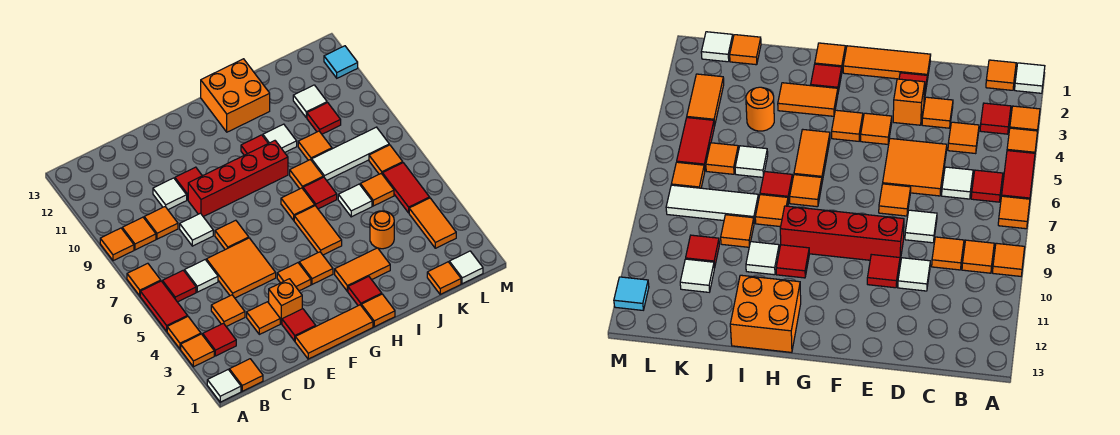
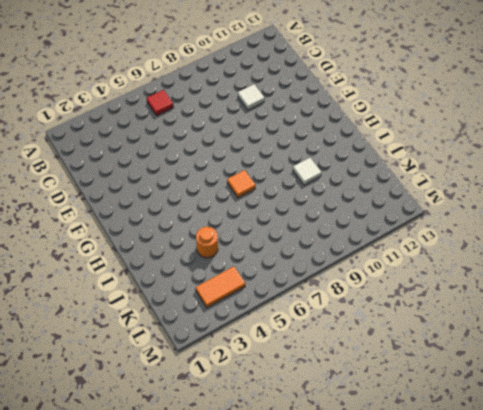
none -> white 1x1 tile [207,370,241,402]
none -> orange 1x1 tile [181,334,214,367]
none -> orange 1x1 tile [167,317,201,349]
none -> red 1x2 tile [140,281,188,331]

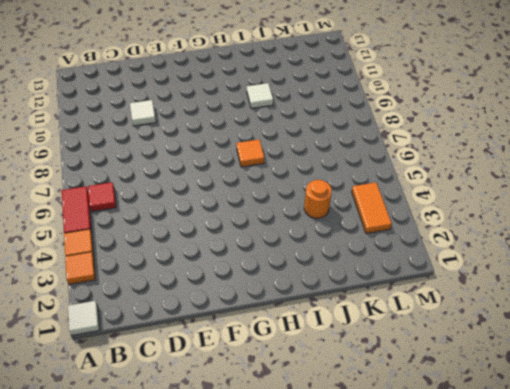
none -> orange 1x1 tile [127,263,161,296]
none -> orange 1x1 tile [100,228,134,261]
none -> orange 1x1 tile [229,359,263,391]
none -> red 1x1 tile [203,323,236,356]

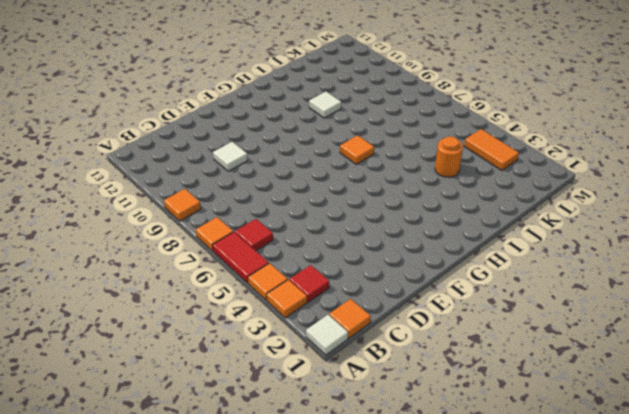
none -> orange 1x1 tile [122,217,156,250]
none -> orange 1x1 tile [211,295,245,327]
none -> white 1x1 tile [184,260,218,292]
none -> orange 1x1 tile [144,207,178,239]

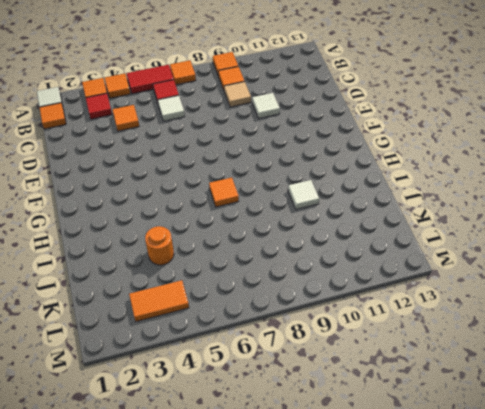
tan 1x1 tile [224,82,251,107] -> orange 1x1 tile [144,207,178,239]
none -> orange 1x1 tile [247,302,280,334]
none -> orange 2x2 tile [206,238,276,298]
none -> white 1x1 tile [180,213,213,246]
none -> orange 1x3 tile [295,305,373,359]

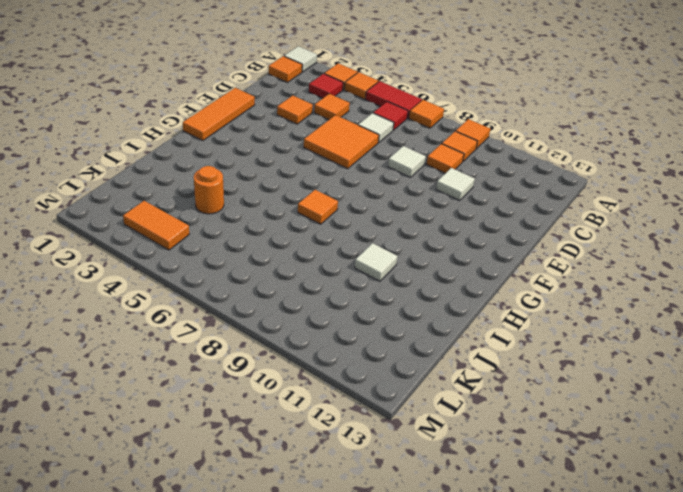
none -> red 1x1 tile [282,309,316,341]
none -> orange 1x1 brick [269,279,302,324]
none -> orange 1x1 tile [215,220,249,250]
none -> red 1x4 brick [188,141,288,217]

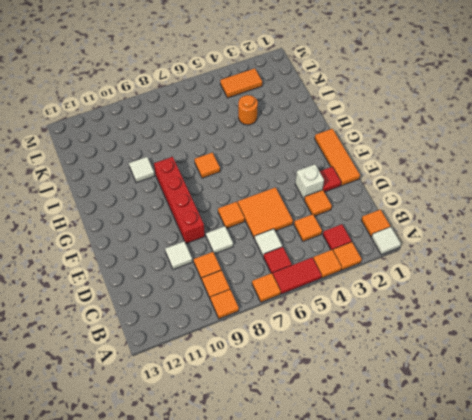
white 1x1 brick [295,164,324,199] -> orange 1x1 brick [269,279,302,324]
none -> red 1x1 tile [175,167,202,200]
none -> orange 1x1 tile [277,263,311,291]
none -> orange 1x1 tile [299,252,333,284]
none -> orange 1x1 tile [361,294,395,327]

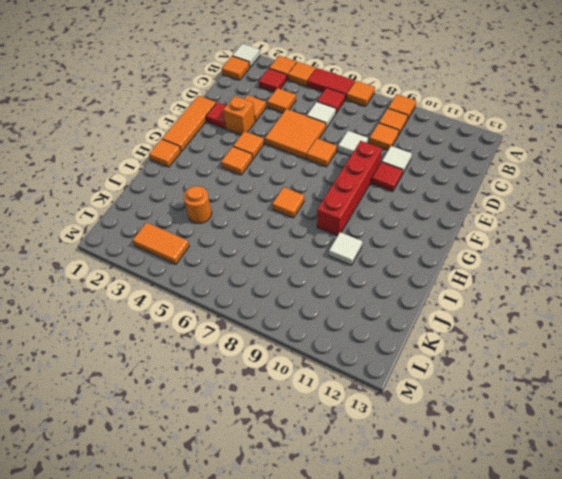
none -> red 1x1 tile [348,277,382,306]
none -> orange 1x2 tile [335,248,390,291]
none -> orange 1x2 tile [294,206,342,255]
none -> red 1x1 tile [241,135,268,155]

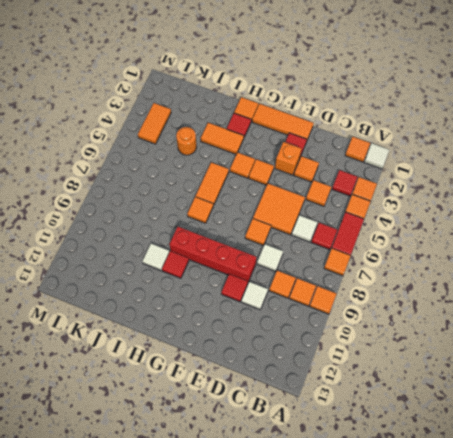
none -> orange 2x2 brick [201,59,270,132]
none -> red 1x1 tile [303,177,337,209]
none -> orange 1x1 tile [290,160,323,189]
none -> white 1x1 tile [338,184,372,217]

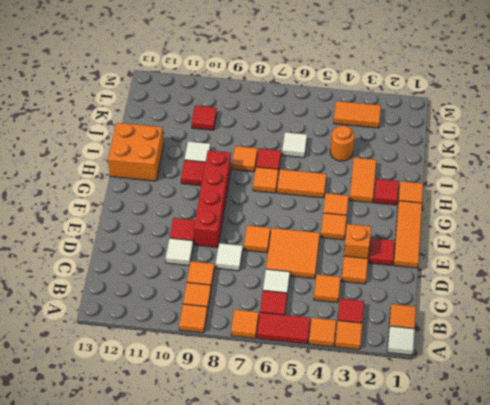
none -> white 1x3 tile [312,127,389,180]
none -> orange 1x1 tile [298,131,332,161]
none -> orange 1x1 tile [427,262,461,294]
none -> orange 1x1 tile [360,173,394,206]

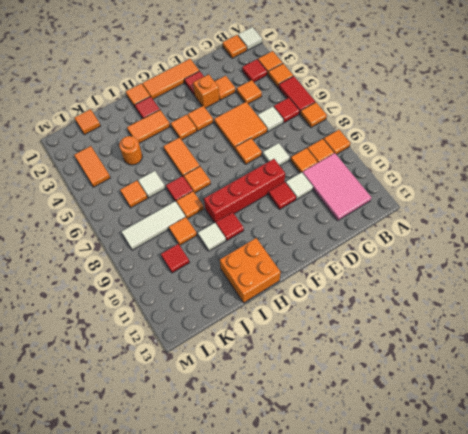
pink 2x3 tile [303,153,371,221] -> none
none -> white 1x1 tile [293,85,327,118]
none -> white 1x1 tile [449,251,483,284]
none -> red 1x2 tile [382,163,430,213]
none -> orange 1x1 tile [369,145,403,174]

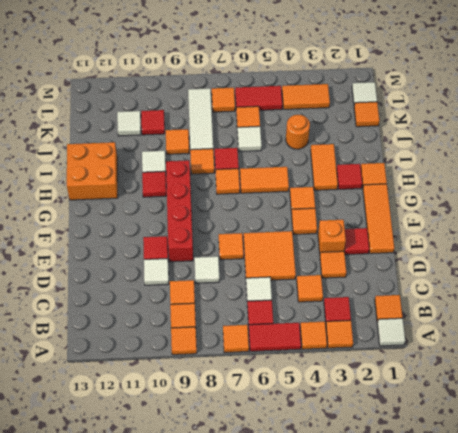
none -> cyan 1x1 tile [324,46,358,78]

